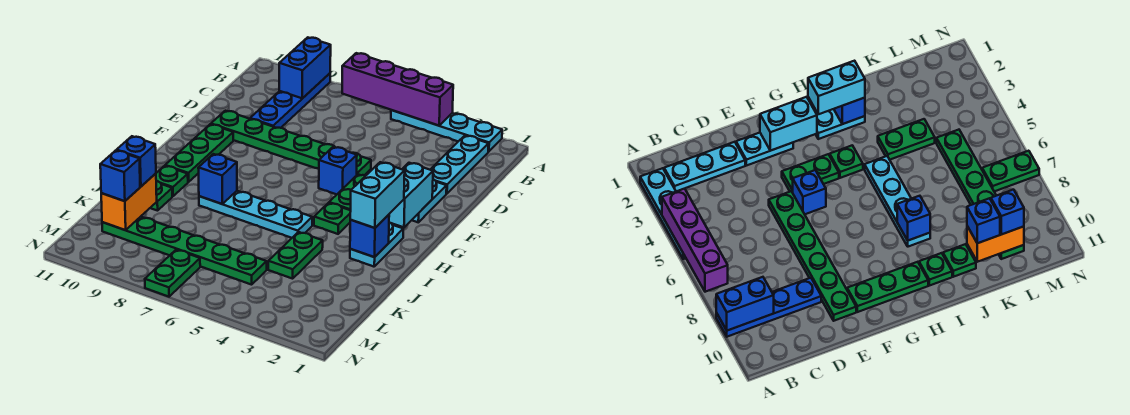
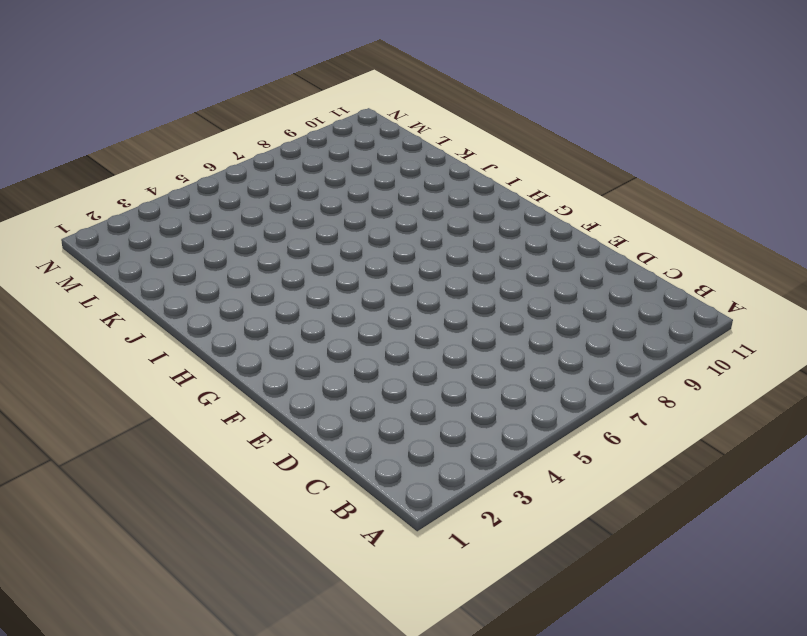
none -> cyan 1x4 plate [391,110,502,152]
none -> blue 1x4 plate [250,73,330,128]
none -> cyan 1x3 plate [430,136,489,194]

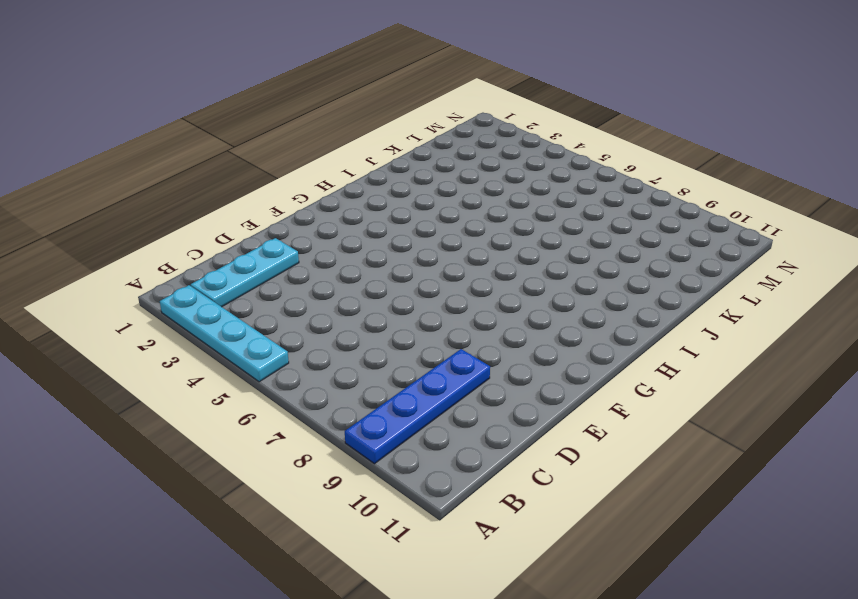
none -> cyan 1x2 plate [412,179,447,222]
none -> green 1x6 plate [211,111,371,175]
none -> green 1x2 plate [329,174,366,210]

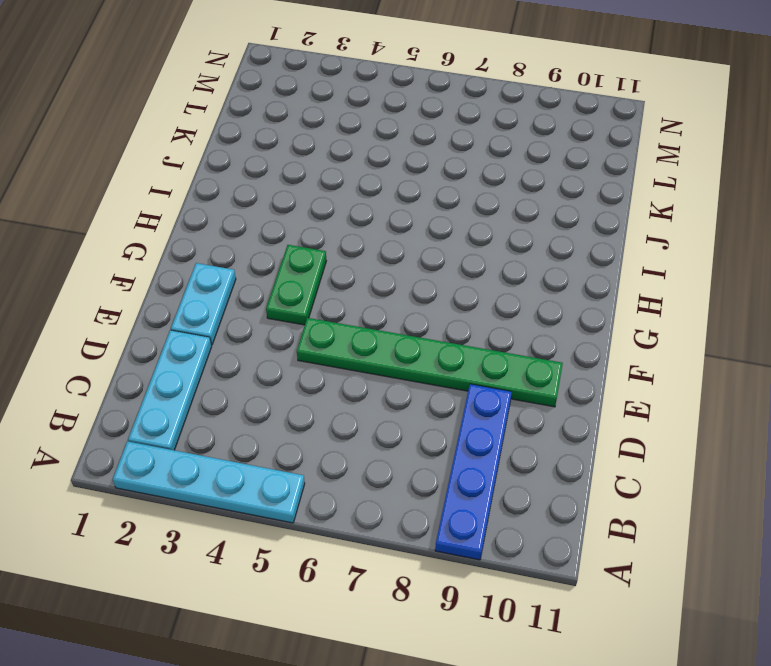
none -> blue 1x1 brick [319,147,357,195]
none -> green 1x3 plate [165,124,233,182]
none -> cyan 1x2 plate [350,222,403,267]

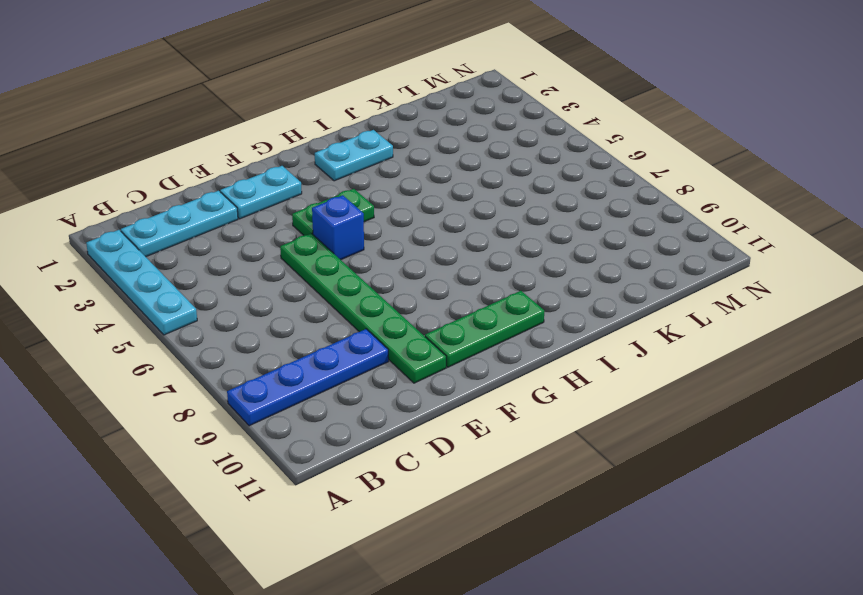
none -> green 1x1 plate [314,203,351,234]
none -> cyan 1x4 plate [199,191,312,238]
none -> green 1x1 plate [156,166,188,196]

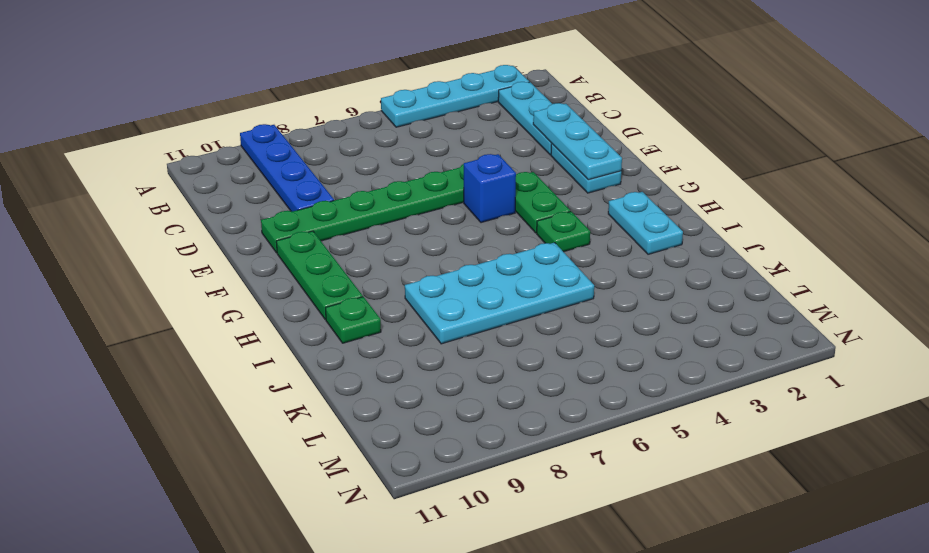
cyan 1x3 plate [533,103,622,180] -> cyan 1x2 brick [389,163,433,227]
cyan 2x4 plate [405,243,594,344] -> cyan 1x4 plate [199,191,312,238]
none -> green 1x2 plate [268,232,323,279]
none -> green 1x1 plate [151,181,172,211]
none -> green 1x6 plate [102,217,267,285]

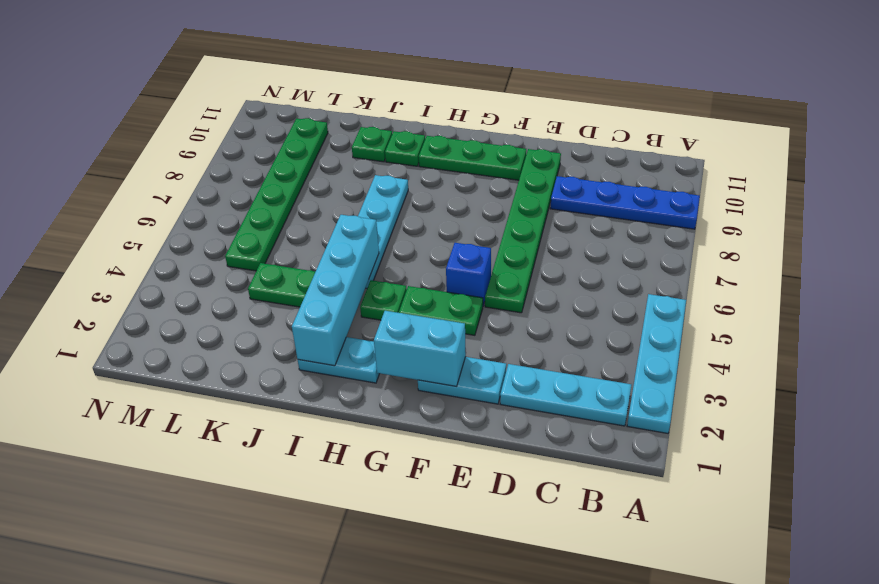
cyan 1x4 brick [292,215,379,366] -> blue 1x1 brick [350,215,389,257]
none -> green 1x2 plate [145,250,200,297]
none -> purple 1x4 brick [342,53,453,126]
none -> blue 1x2 brick [279,37,331,98]

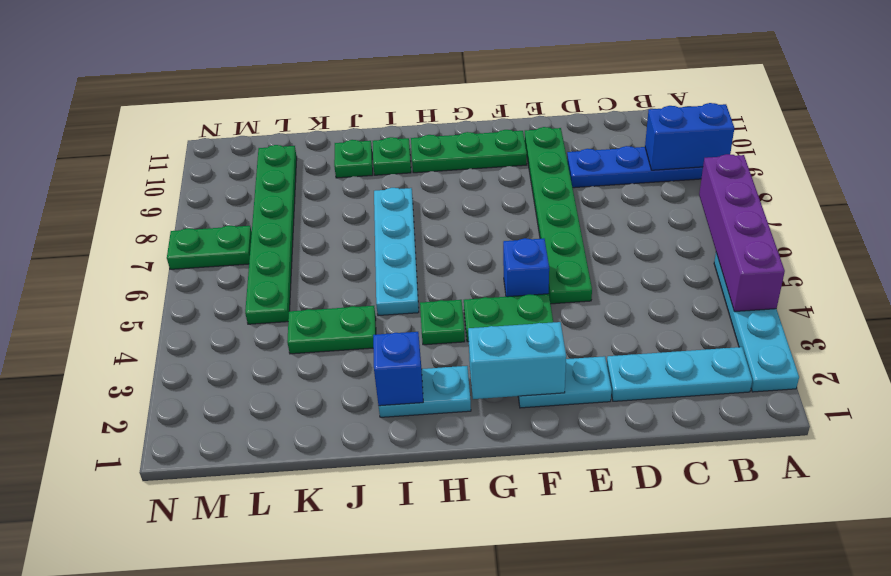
none -> blue 1x1 brick [198,154,237,204]
none -> orange 1x2 brick [101,174,157,230]
none -> cyan 1x2 brick [350,162,405,228]

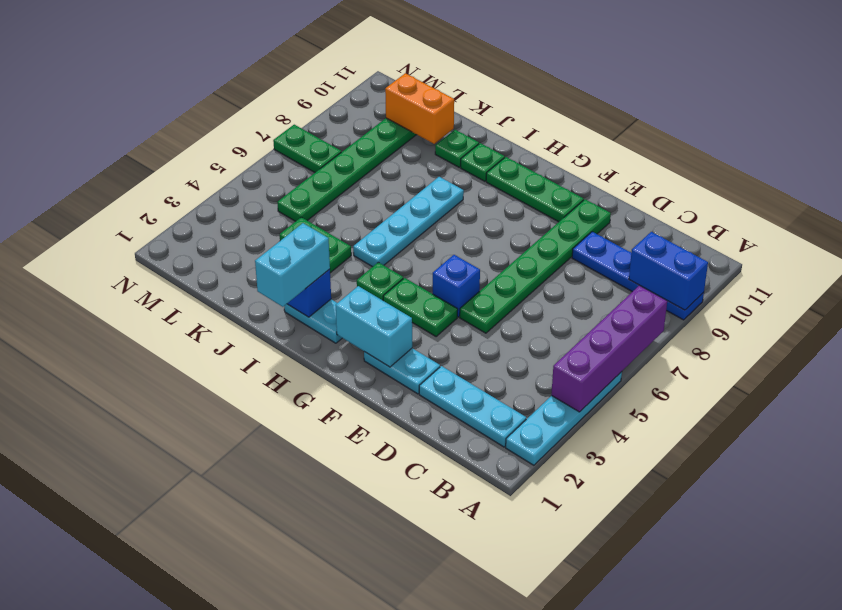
cyan 1x2 brick [255,223,330,307] -> cyan 1x2 brick turned to [350,162,405,228]
none -> blue 1x1 brick [198,154,237,204]
none -> blue 1x1 brick [117,136,156,187]
none -> blue 1x1 brick [100,150,140,201]

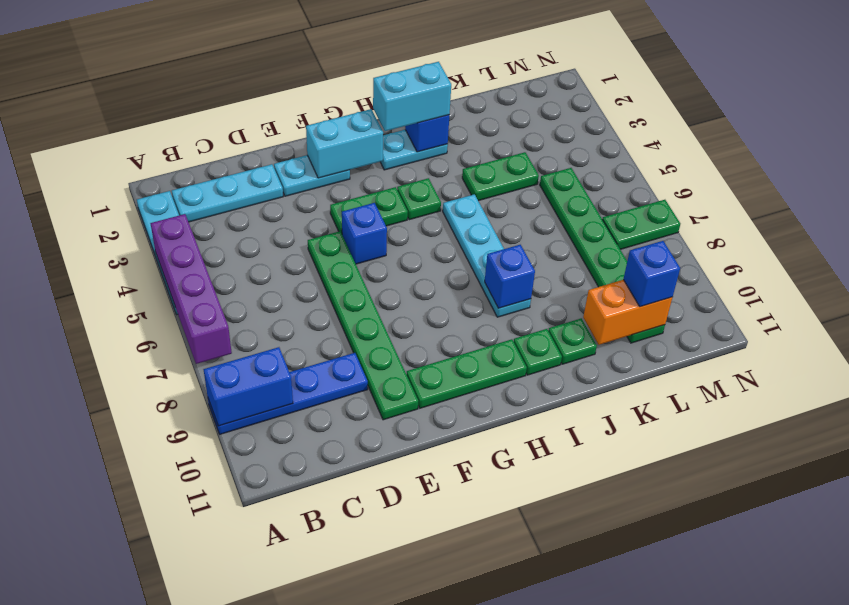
none -> blue 1x1 brick [117,136,156,187]

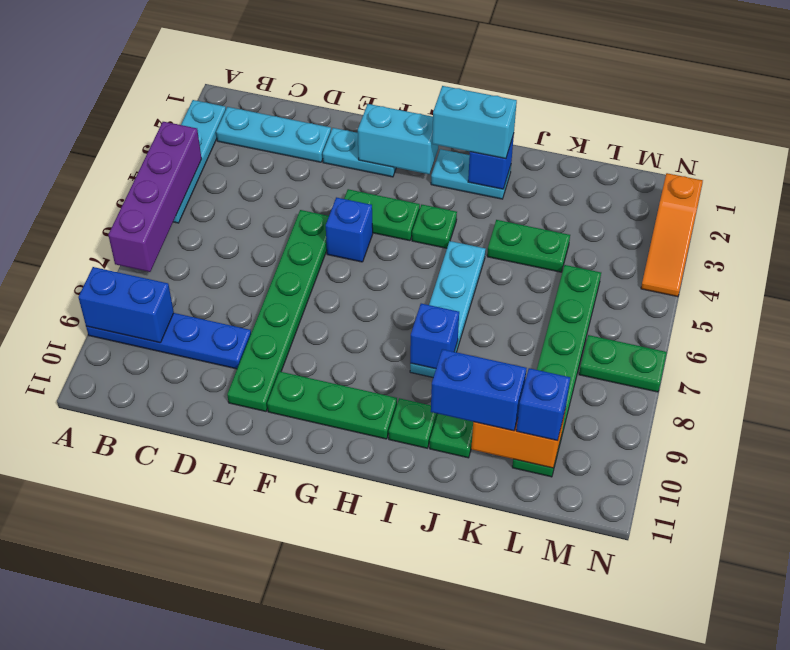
blue 1x2 brick [431,349,527,431] -> blue 1x1 brick [117,136,156,187]
orange 1x3 slope [641,173,703,297] -> none

